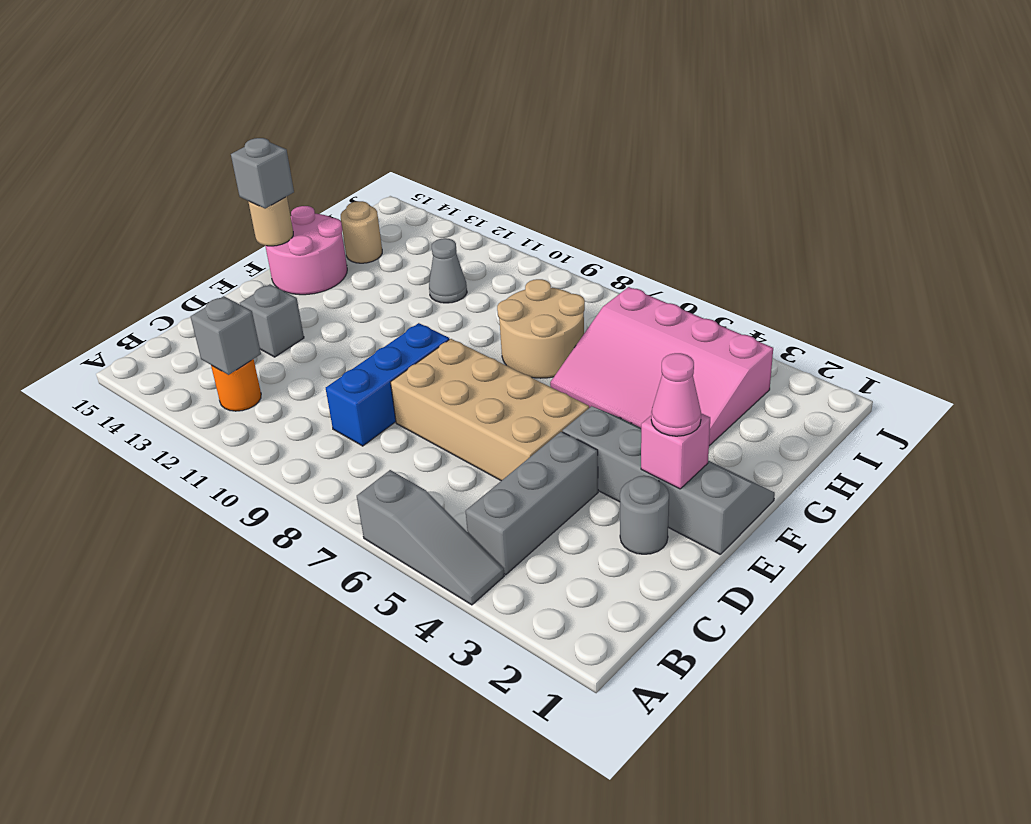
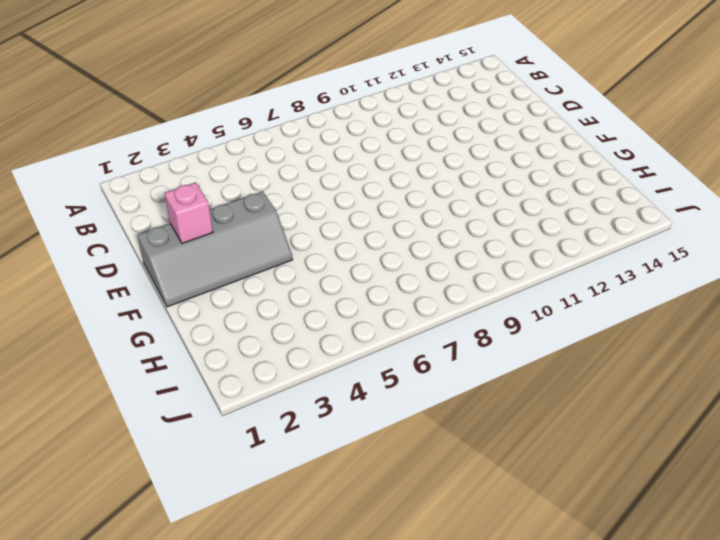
none -> grey 1x3 slope [357,470,504,605]
none -> grey 1x3 brick [465,432,598,575]
none -> orange 1x1 round brick [211,359,261,411]

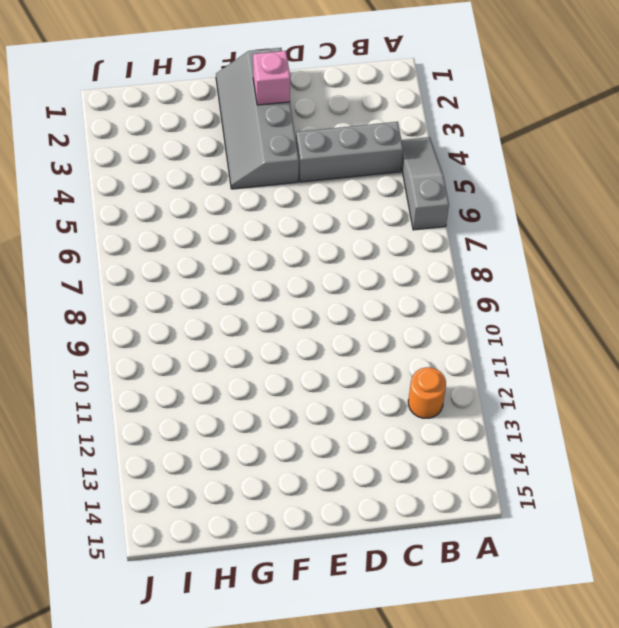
none -> blue 1x3 brick [326,323,449,446]
none -> grey 1x1 round brick [620,476,669,554]
none -> tan 2x4 brick [391,339,589,481]

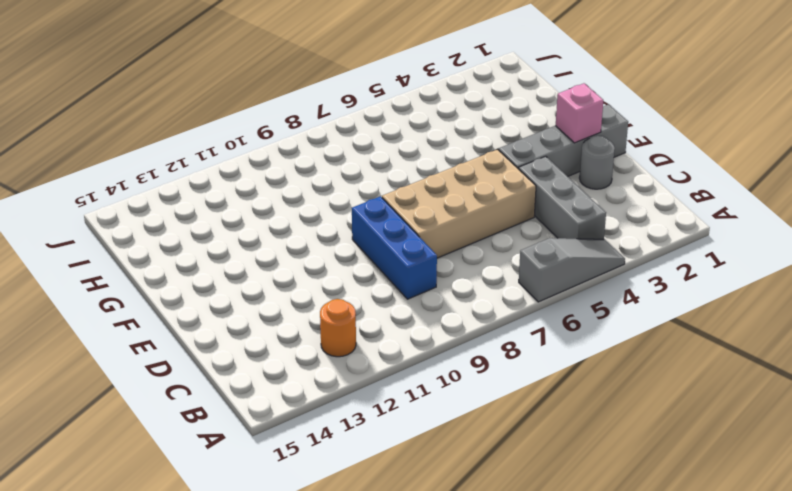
none -> grey 1x1 brick [240,284,304,357]
none -> pink 2x2 round brick [265,206,347,295]
none -> pink 3x4 slope [550,287,773,446]

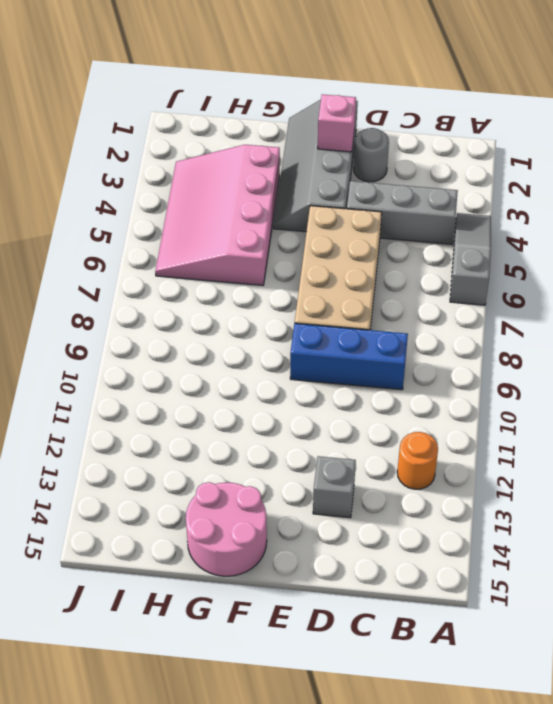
pink 3x4 slope [155,145,280,286] -> pink 3x4 slope turned to [550,287,773,446]
none -> tan 2x2 round brick [497,279,585,378]
none -> grey 1x1 cone [429,238,467,303]
none -> tan 1x1 round brick [341,201,382,263]

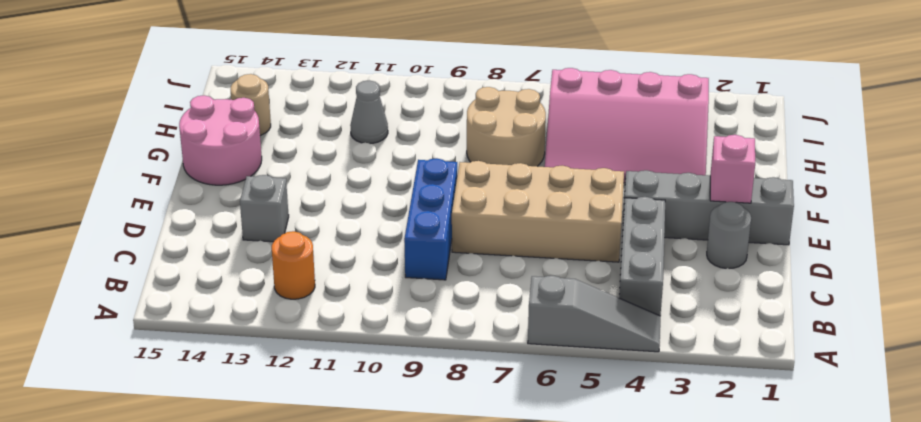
none -> grey 1x1 brick [191,296,261,375]
none -> tan 1x1 round brick [248,197,293,246]
none -> pink 1x1 cone [651,353,701,436]

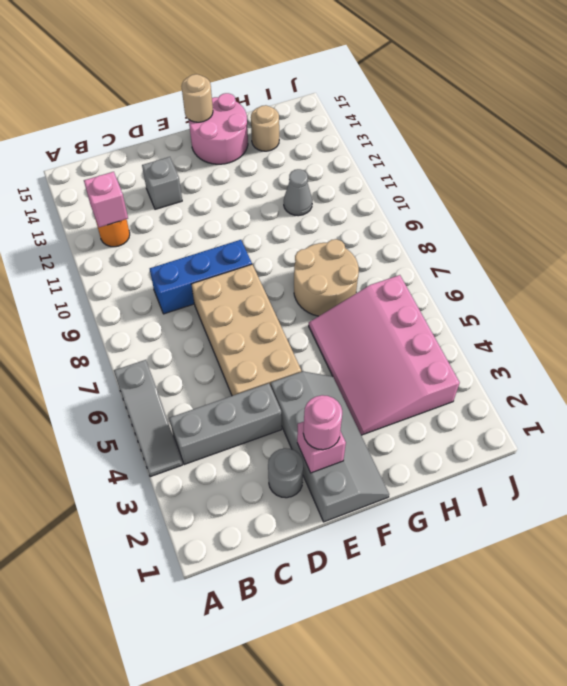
pink 1x1 brick [84,172,128,227] -> grey 1x1 brick [191,296,261,375]
pink 1x1 round brick [303,395,342,450] -> pink 1x1 cone [651,353,701,436]
none -> grey 1x1 brick [231,138,294,209]

